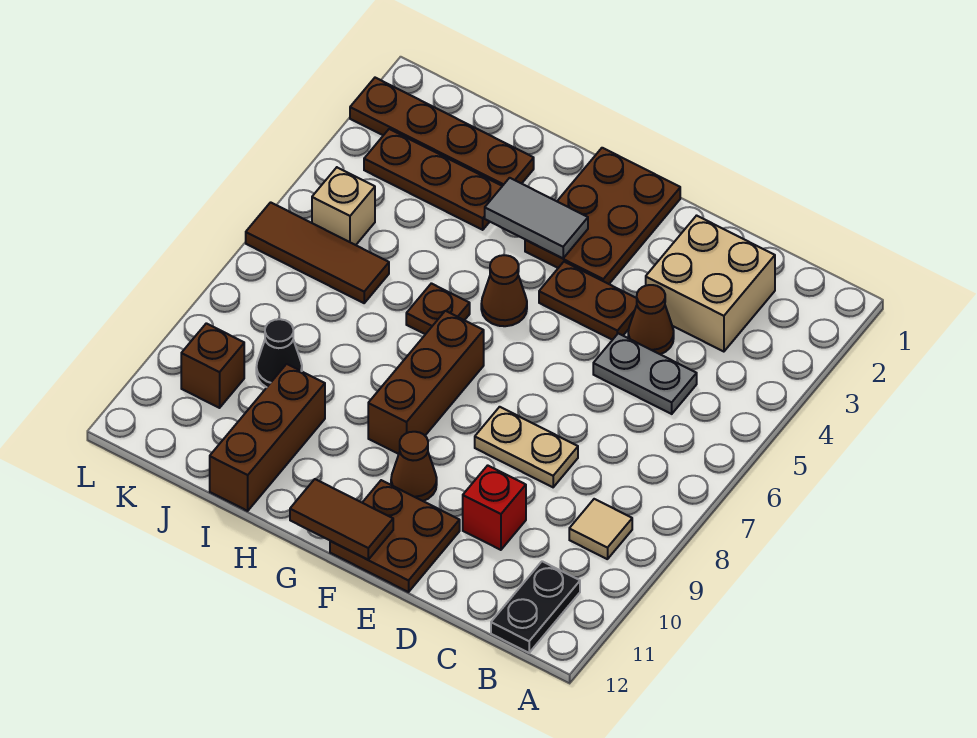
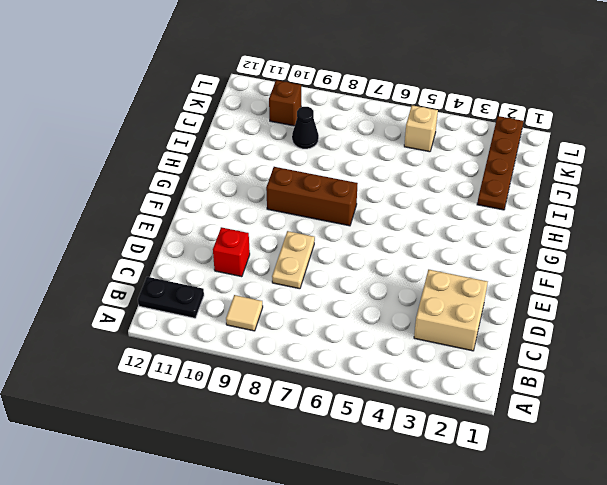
none -> grey 1x2 plate [593,333,697,414]
none -> brown 1x1 cone [628,285,674,354]
none -> brown 1x2 plate [539,262,637,340]

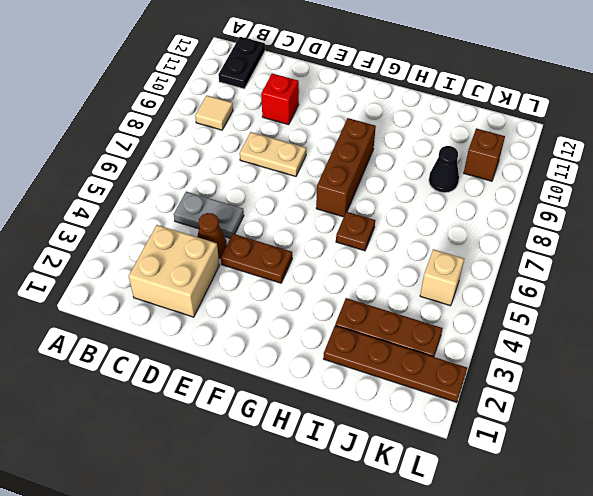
none -> brown 2x2 plate [330,480,460,592]
none -> brown 2x3 plate [525,148,680,284]
none -> brown 1x1 cone [391,432,437,501]

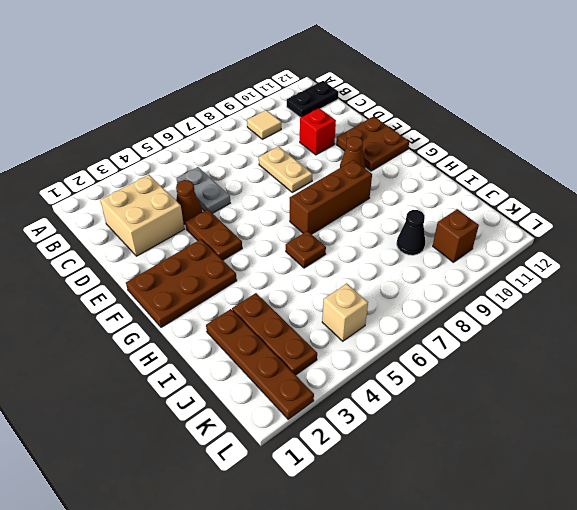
none -> brown 1x1 cone [481,255,527,326]
none -> brown 1x3 brick [210,364,325,511]
none -> brown 1x3 tile [246,202,389,303]

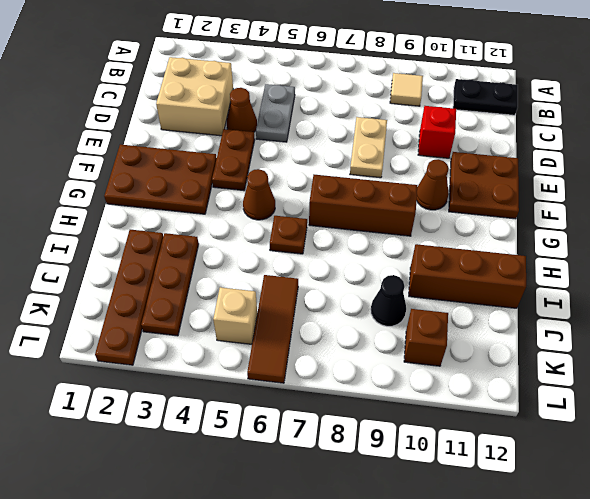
none -> brown 1x2 tile [290,479,393,559]
none -> grey 1x2 tile [485,178,588,258]

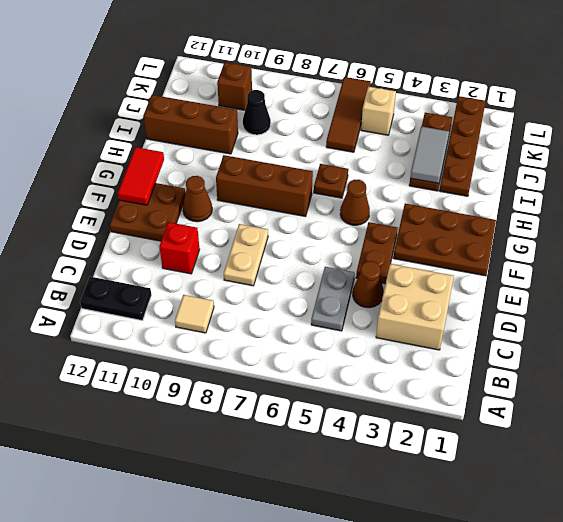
red 1x2 tile [118,147,164,205] -> brown 1x2 tile [290,479,393,559]
grey 1x2 tile [410,126,449,183] -> grey 1x2 tile moved to [485,178,588,258]

